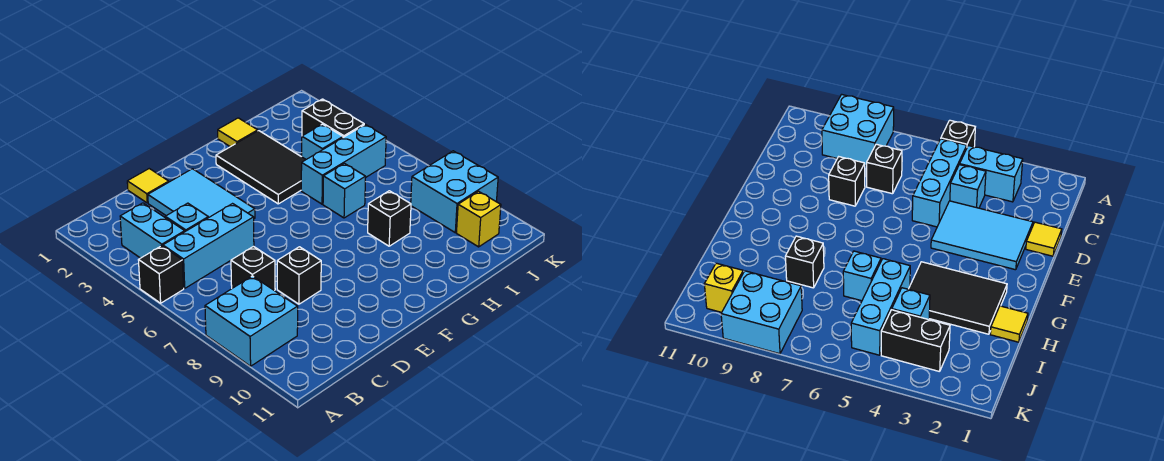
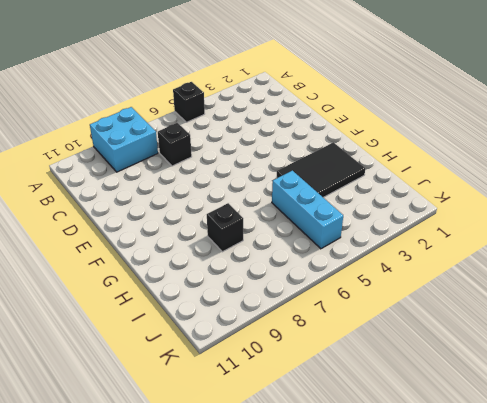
none -> cyan 1x2 brick [120,203,185,258]
none -> cyan 1x3 brick [163,204,254,288]
none -> cyan 1x1 brick [165,203,208,231]

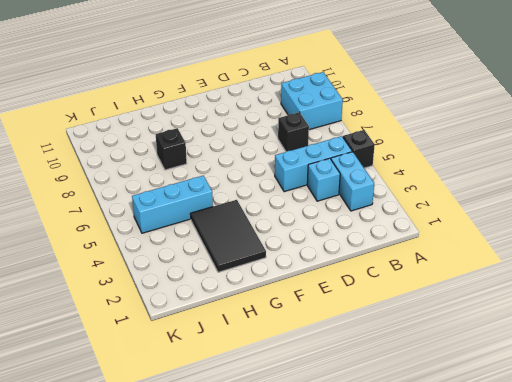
none -> yellow 1x1 tile [127,169,169,203]
none -> cyan 2x3 tile [148,169,255,219]
none -> black 1x1 brick [277,247,321,304]

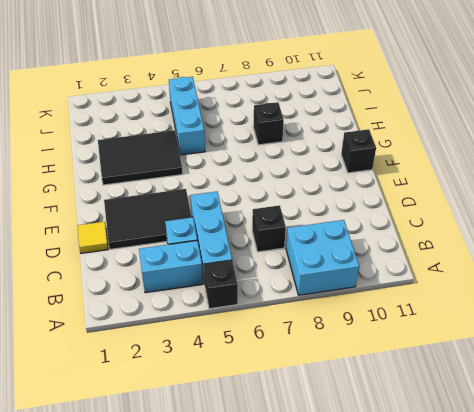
black 2x3 tile [104,189,191,249] -> cyan 2x3 tile [148,169,255,219]
black 1x1 brick [341,129,376,173] -> black 1x1 brick moved to [277,247,321,304]
none -> yellow 1x1 tile [218,118,258,147]
none -> cyan 1x1 brick [323,163,366,218]
none -> cyan 1x1 brick [302,124,343,159]

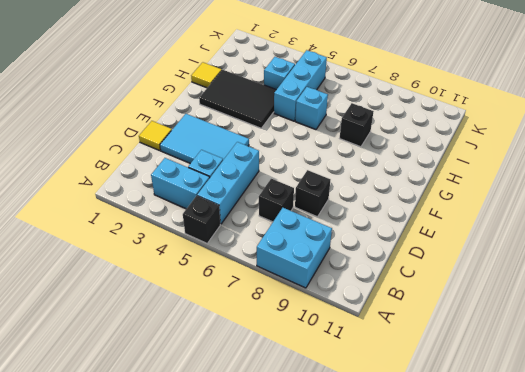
none -> black 1x2 brick [302,99,364,137]
none -> cyan 2x2 brick [411,151,498,232]
none -> yellow 1x1 brick [457,191,501,247]

